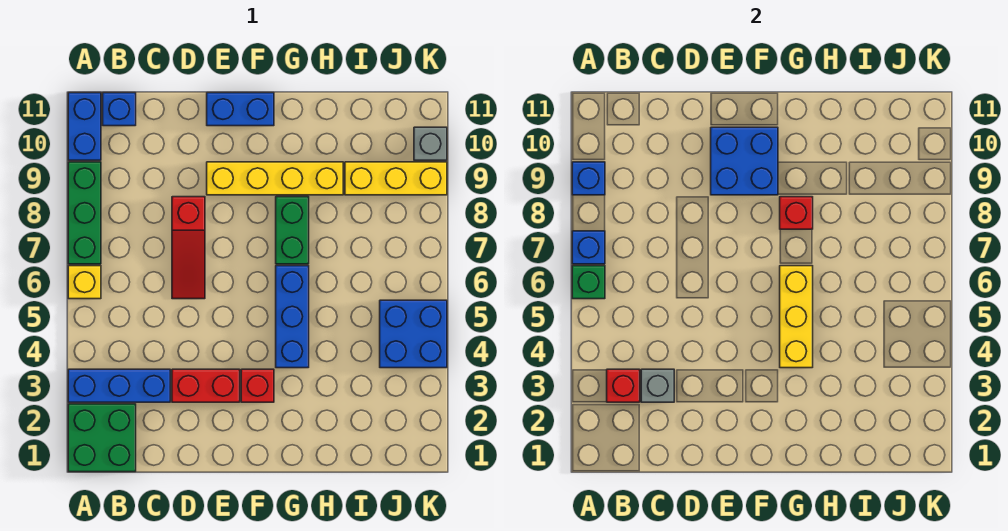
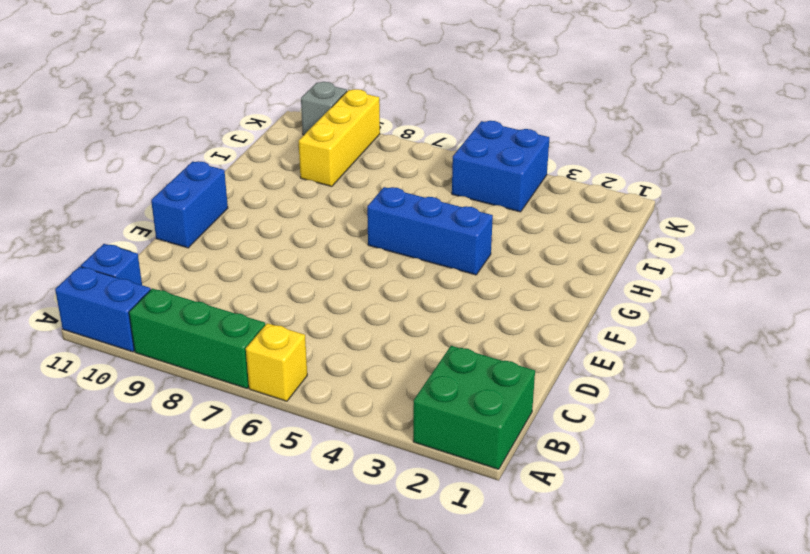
none -> blue 1x3 brick [68,369,170,402]
none -> red 1x2 brick [172,369,240,402]
none -> red 1x3 slope [172,197,205,299]

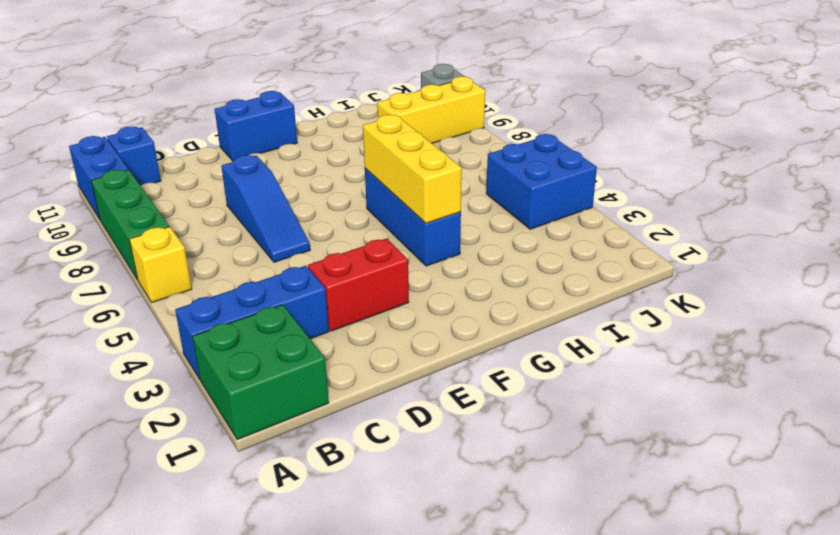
blue 1x3 slope [221,155,310,262] -> red 1x3 slope [172,197,205,299]
none -> yellow 1x4 brick [207,162,343,195]
none -> red 1x1 brick [241,369,274,402]
none -> green 1x2 brick [276,197,309,264]

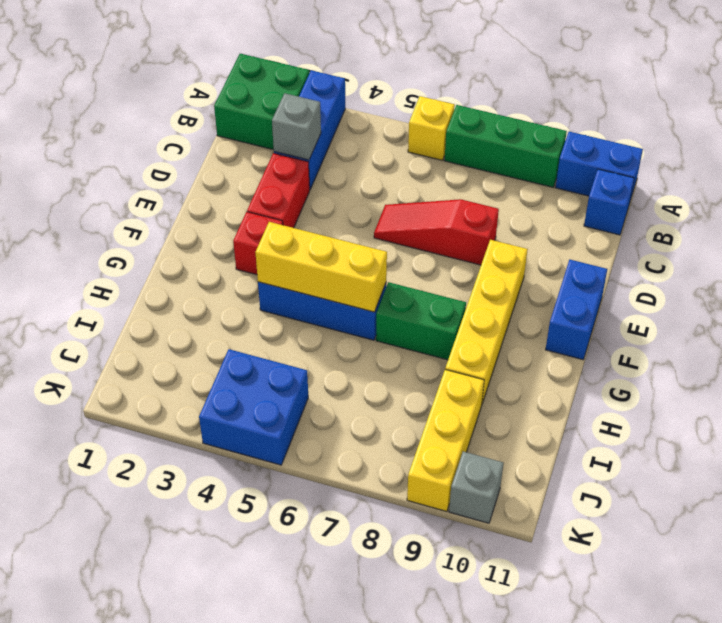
none -> green 1x1 brick [572,266,605,299]
none -> blue 1x1 brick [572,231,605,264]
none -> blue 1x1 brick [572,162,605,195]

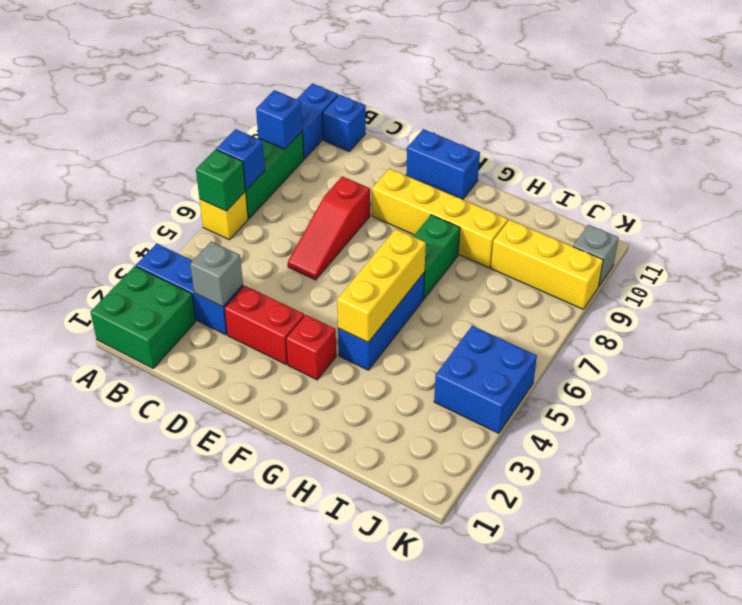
none -> red 1x1 brick [607,369,640,402]
none -> blue 2x2 brick [711,127,778,195]
none -> red 1x1 brick [780,197,813,229]

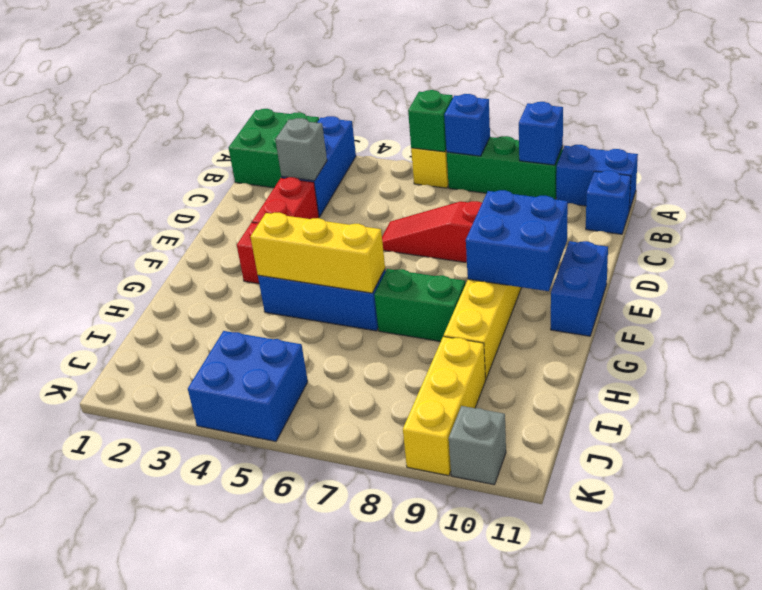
none -> red 1x1 brick [607,369,640,402]
none -> red 1x1 brick [780,197,813,229]

